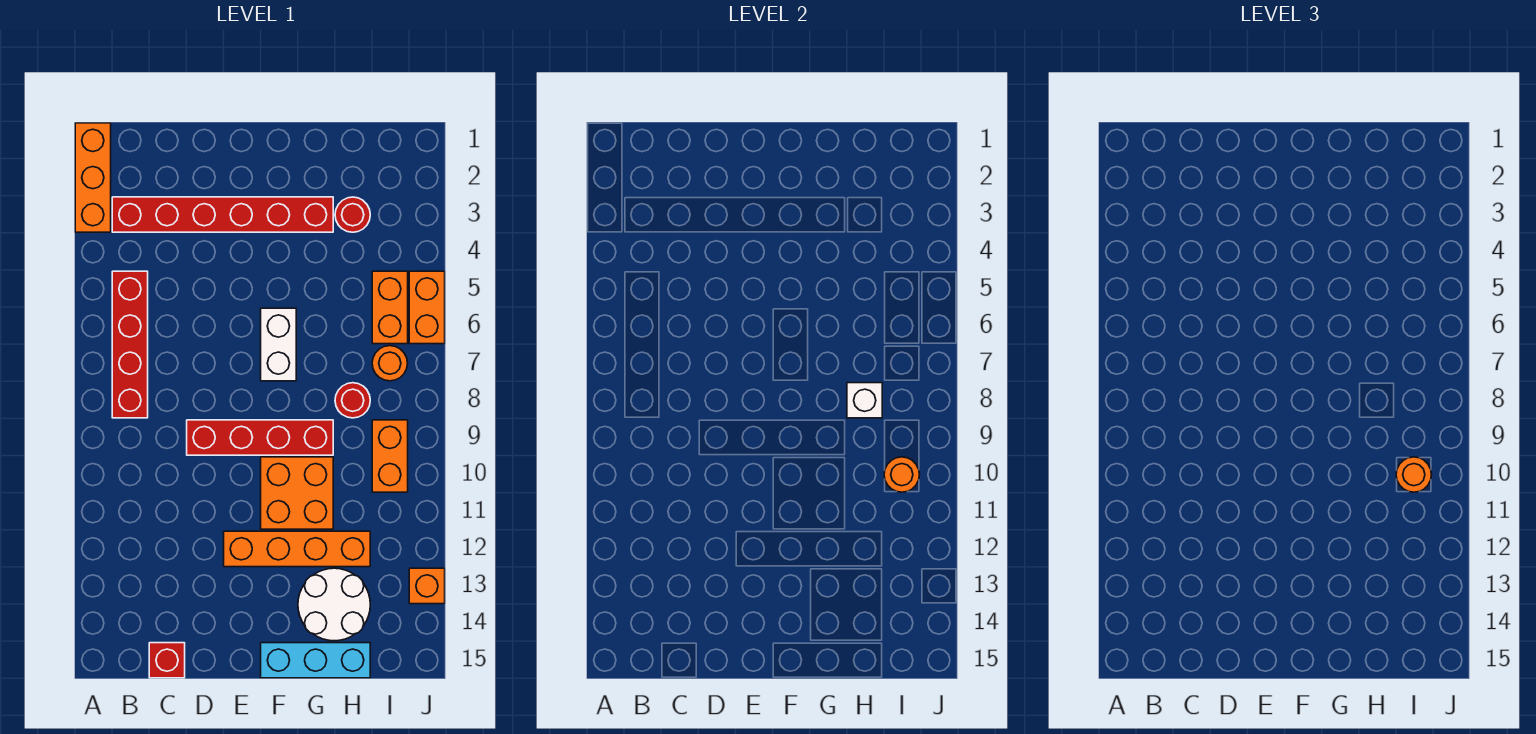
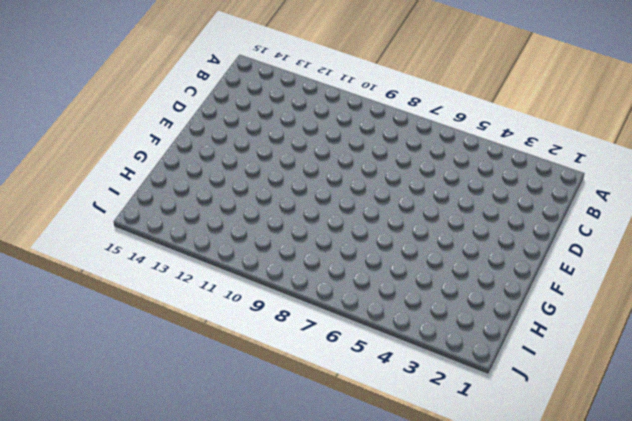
none -> orange 1x3 brick [75,123,111,232]
none -> red 1x6 brick [112,197,333,232]
none -> red 1x4 brick [112,271,148,418]

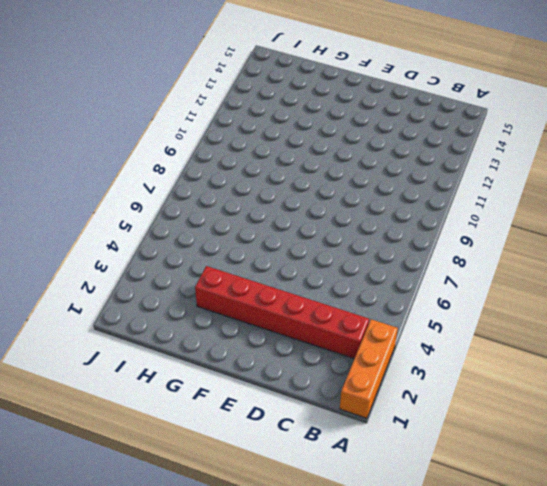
none -> red 1x4 brick [112,271,148,418]
none -> red 1x1 brick [149,643,185,678]
none -> red 1x4 brick [187,420,333,455]

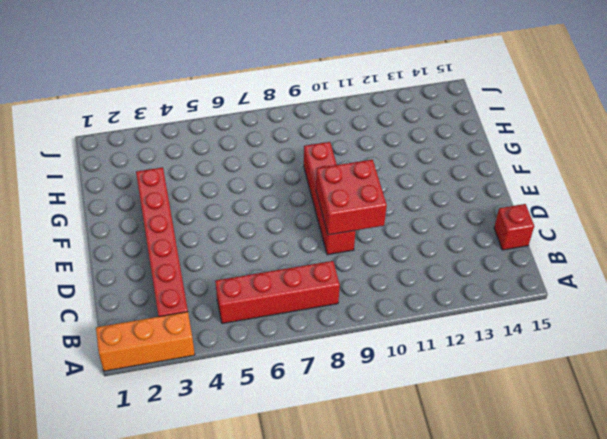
red 2x2 brick [316,160,387,235] -> none
none -> orange 1x4 brick [224,531,370,567]
none -> white 1x2 brick [261,308,296,381]
none -> orange 2x2 brick [261,457,333,529]

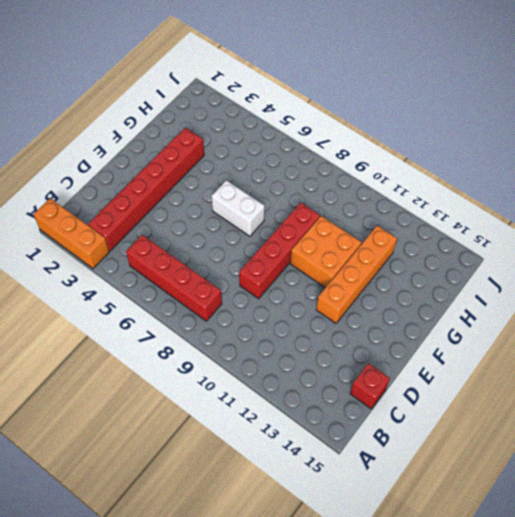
none -> cyan 1x3 brick [261,643,370,678]
none -> white 2x2 round brick [298,568,370,641]
none -> red 1x1 round brick [335,197,370,232]

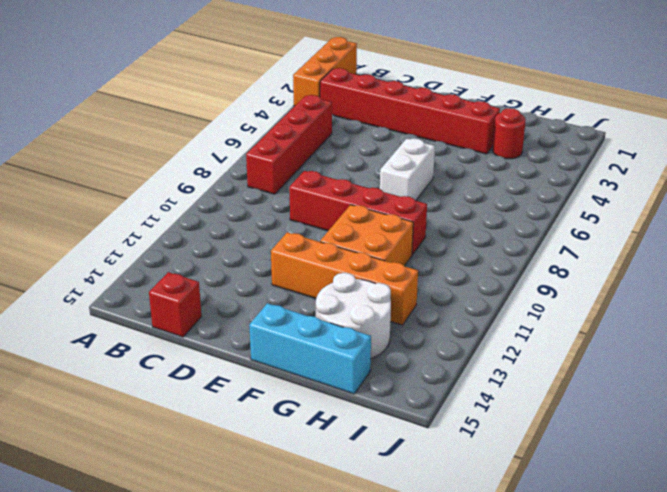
none -> red 1x1 round brick [335,383,370,418]
none -> orange 1x2 brick [372,271,408,344]
none -> orange 1x1 round brick [372,346,408,381]

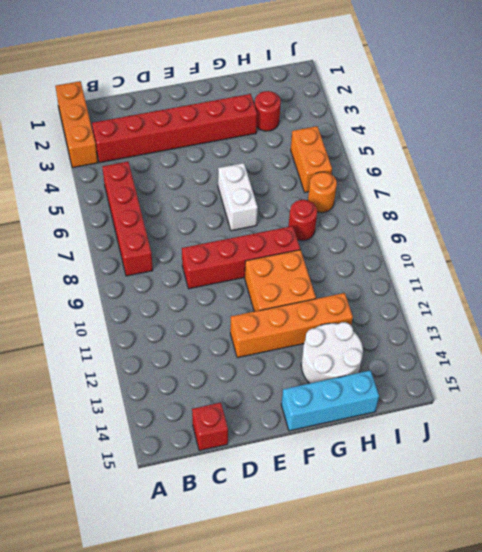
none -> orange 1x2 brick [372,420,408,492]
none -> orange 1x2 brick [409,271,445,344]
none -> orange 1x1 brick [409,568,445,604]

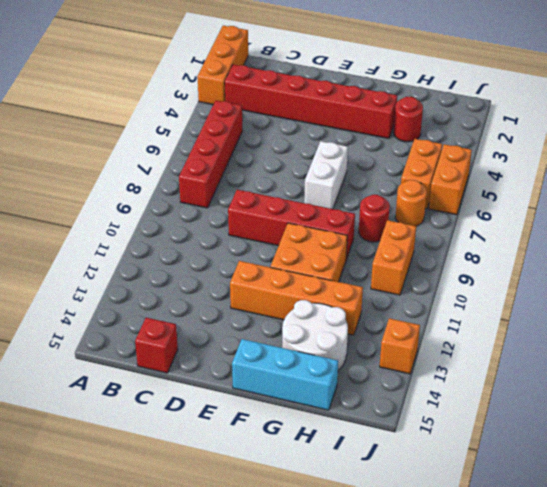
none -> white 1x1 brick [847,383,882,418]
none -> orange 1x1 round brick [884,457,920,492]
none -> orange 1x1 round brick [1396,457,1432,492]

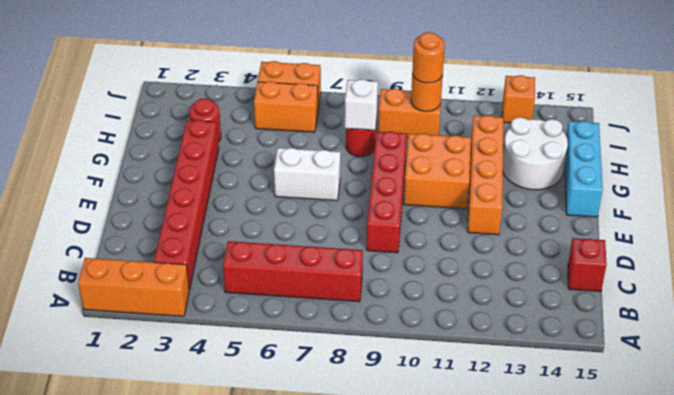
none -> orange 1x1 round brick [372,346,408,381]

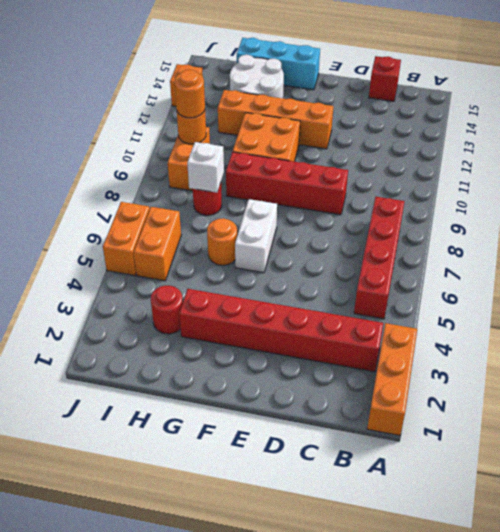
orange 1x1 round brick [207,218,237,265] -> orange 1x1 round brick moved to [372,346,408,381]

